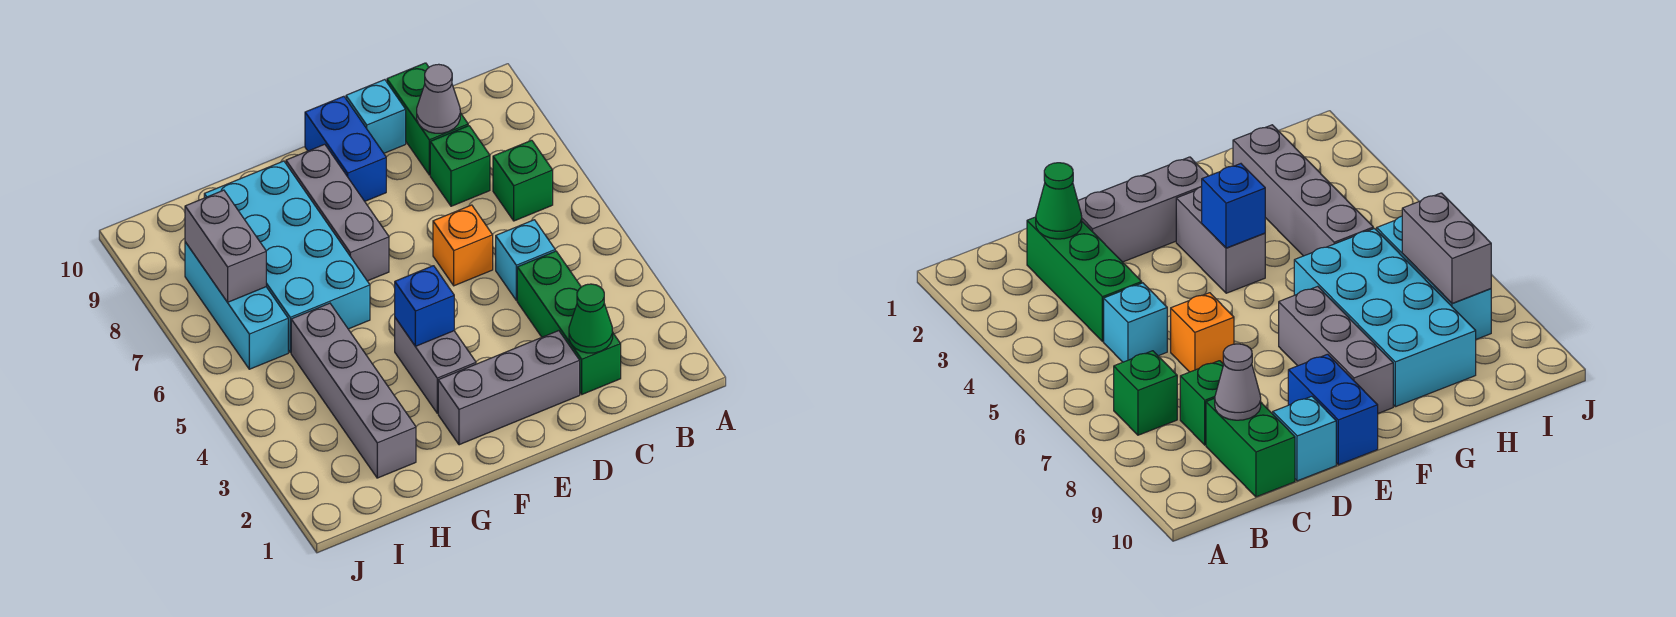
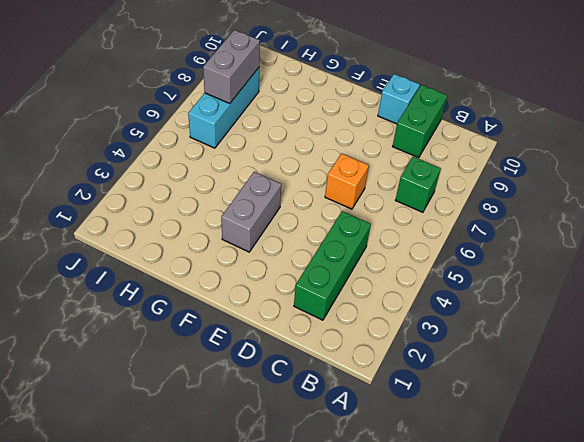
none -> cyan 1x1 brick [496,220,555,300]
none -> green 1x1 brick [430,126,490,206]
none -> grey 1x3 brick [438,331,580,445]

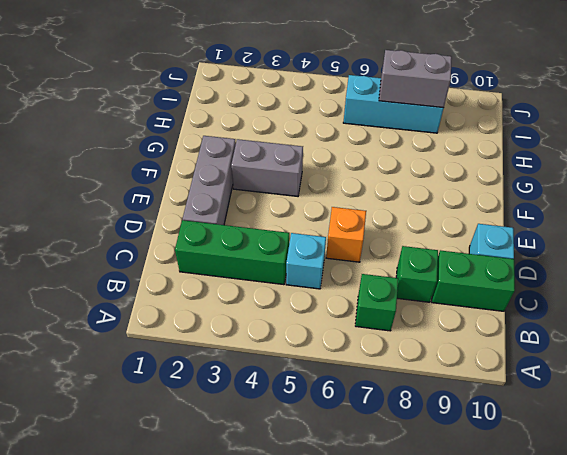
none -> blue 1x2 brick [305,96,386,201]
none -> grey 1x3 brick [286,144,389,281]
none -> cyan 2x4 brick [204,161,370,353]

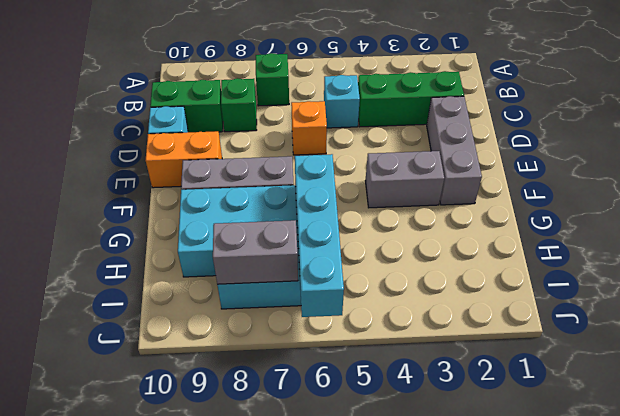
orange 1x2 brick [146,131,222,188] -> blue 1x2 brick [305,96,386,201]
cyan 1x4 brick [295,154,344,317] -> none
none -> grey 1x4 brick [291,303,416,478]
none -> green 1x1 cone [569,284,613,353]
none -> grey 1x1 cone [417,64,460,133]

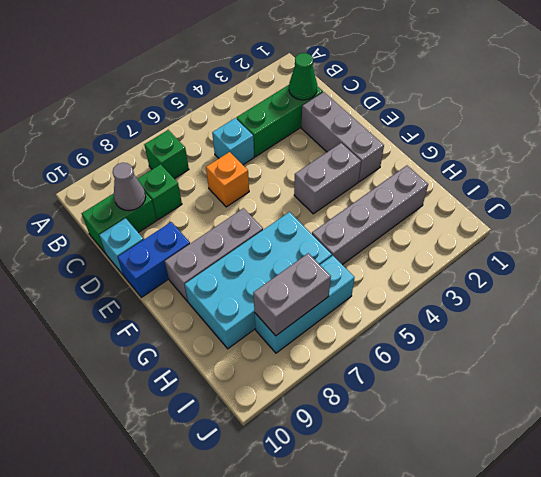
none -> blue 1x1 brick [395,266,454,346]

